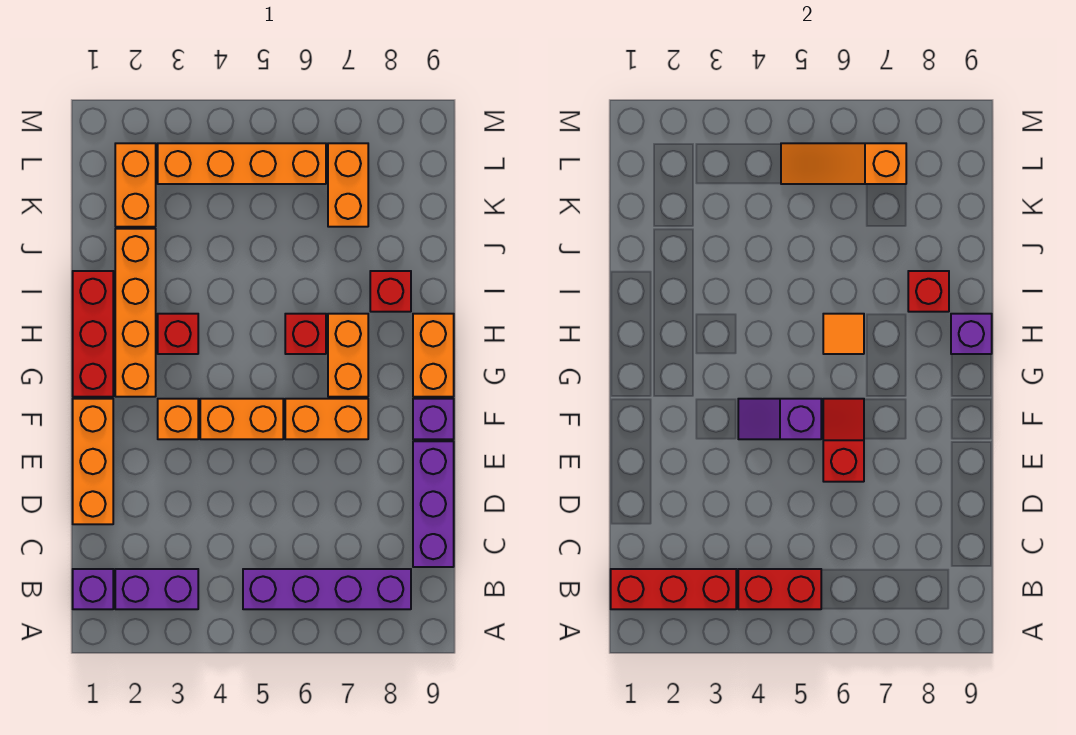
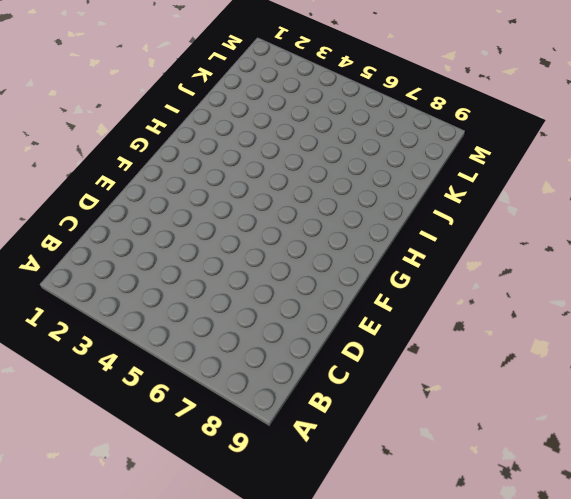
none -> purple 1x1 brick [73,569,113,609]
none -> purple 1x2 brick [115,569,198,609]
none -> purple 1x4 brick [243,569,411,609]

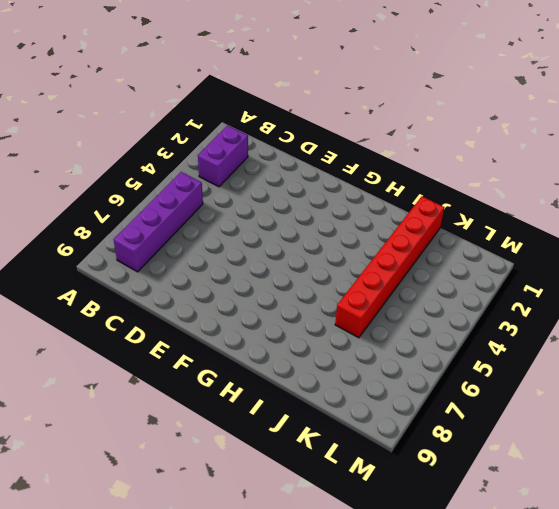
red 1x6 brick [335,196,445,338] -> orange 1x4 brick [115,229,156,397]
none -> purple 1x1 brick [73,569,113,609]
none -> purple 1x3 brick [413,441,454,567]
none -> orange 1x3 brick [73,399,113,524]

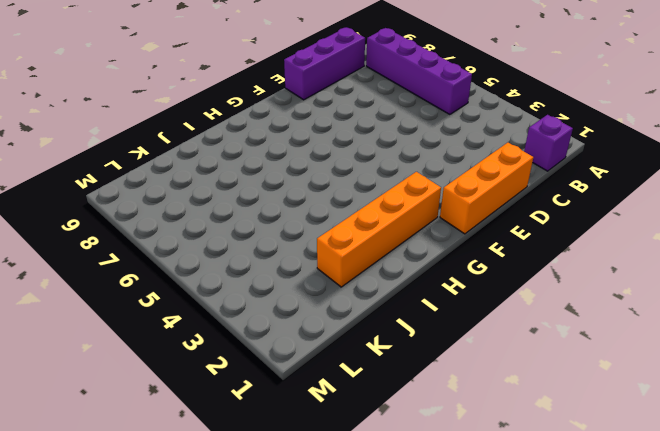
none -> purple 1x2 brick [115,569,198,609]
none -> orange 1x1 brick [158,399,198,439]
none -> orange 1x2 brick [200,399,283,439]

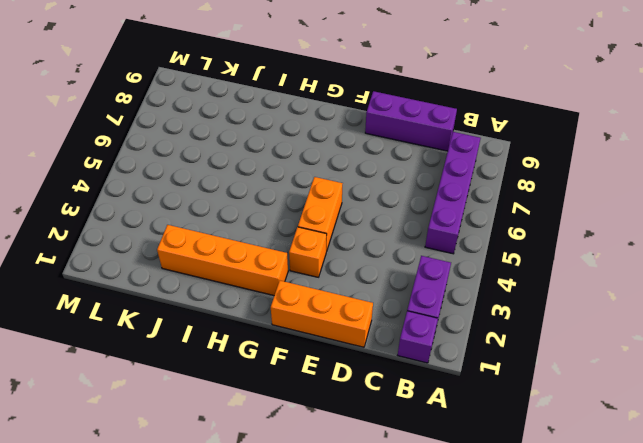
none -> orange 1x2 brick [285,399,368,439]
none -> purple 1x1 brick [413,399,454,439]
none -> red 1x3 brick [73,271,113,397]

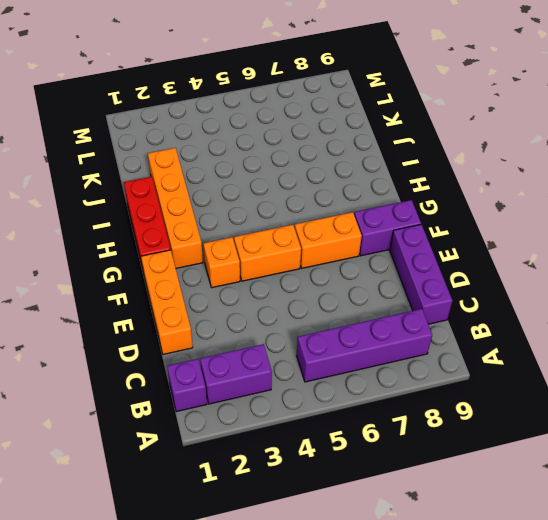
purple 1x2 brick [354,200,421,256] -> purple 1x1 brick [413,399,454,439]
none -> orange 1x2 brick [328,314,368,397]
none -> orange 1x2 brick [413,314,454,397]
none -> red 1x1 brick [158,314,198,354]

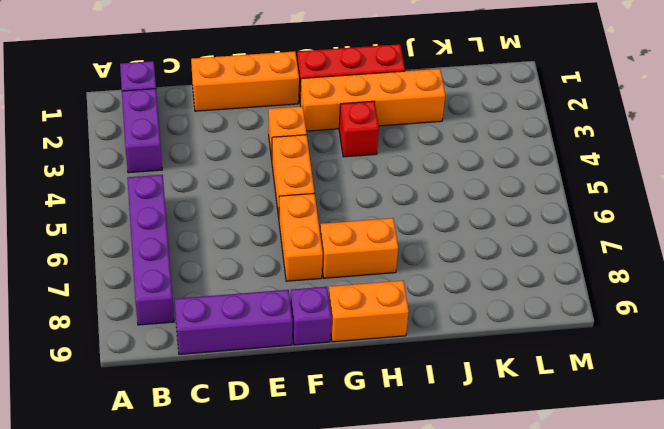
none -> red 1x1 brick [285,314,326,354]
none -> red 1x1 brick [370,271,411,312]
none -> orange 1x2 brick [115,143,156,227]

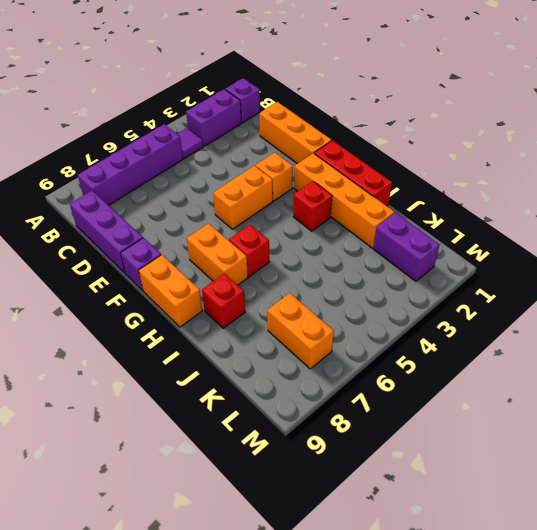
purple 1x1 tile [177,128,203,159] -> none
purple 1x2 brick [373,213,440,281] -> orange 1x2 brick [115,143,156,227]
none -> orange 1x2 brick [285,399,368,439]
none -> orange 1x4 brick [158,143,326,184]
none -> red 1x3 brick [611,569,736,609]

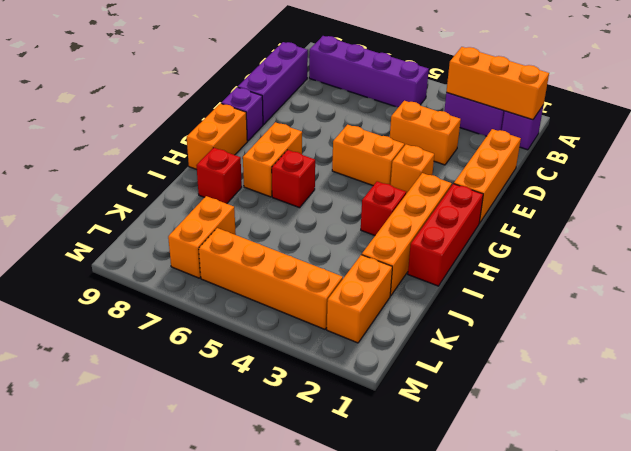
orange 1x3 brick [446,47,549,120] -> red 1x3 brick [611,569,736,609]
orange 1x2 brick [390,101,461,165] -> orange 1x2 brick moved to [285,399,368,439]
none -> red 1x2 brick [738,569,821,609]
none -> red 1x2 slope [823,399,864,482]
none -> purple 1x2 slope [738,399,821,439]

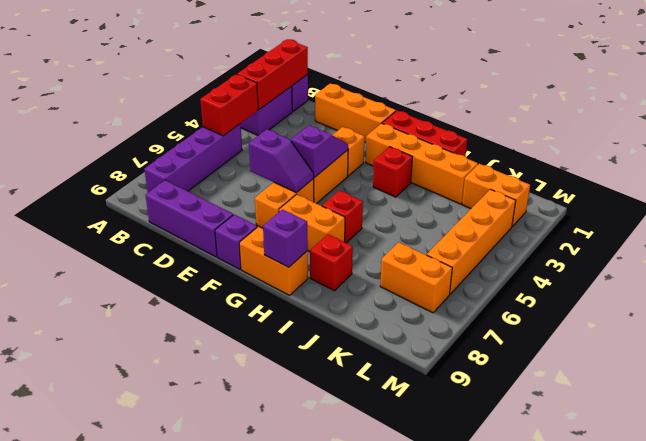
purple 1x2 slope [249,129,314,193] -> red 1x2 slope [823,399,864,482]
none -> orange 1x1 tile [823,314,864,354]
none -> red 1x1 brick [908,271,949,312]
none -> orange 1x3 slope [781,143,906,184]

